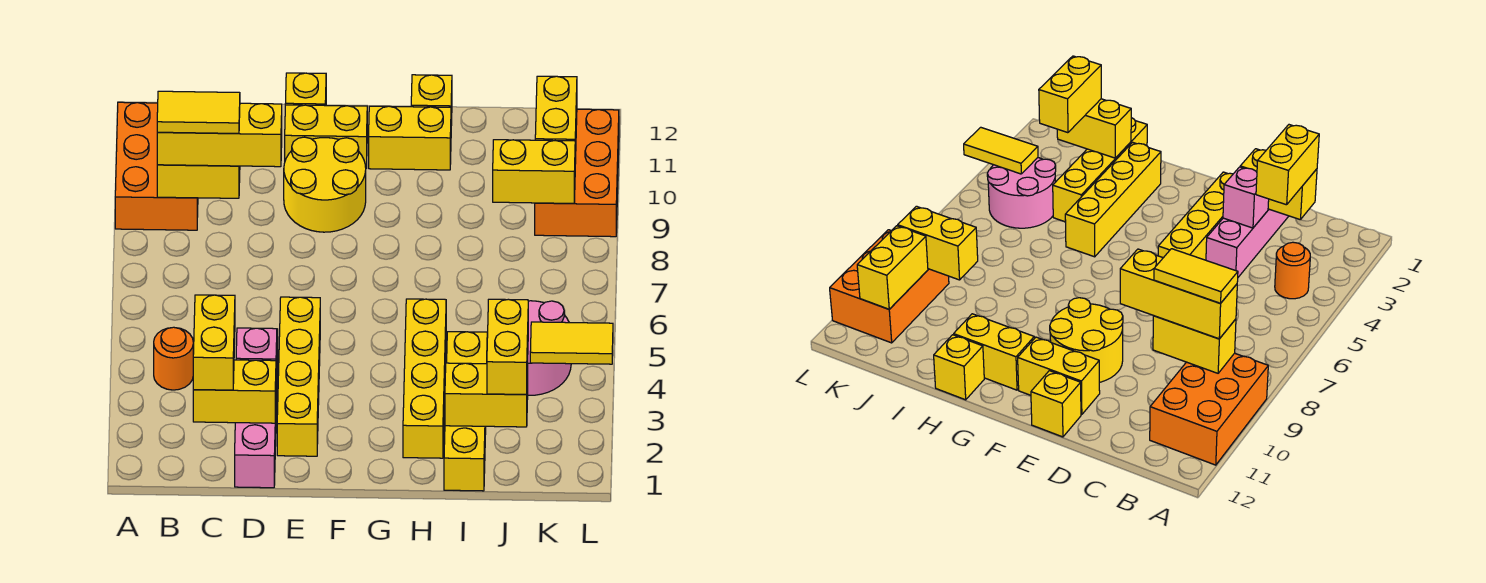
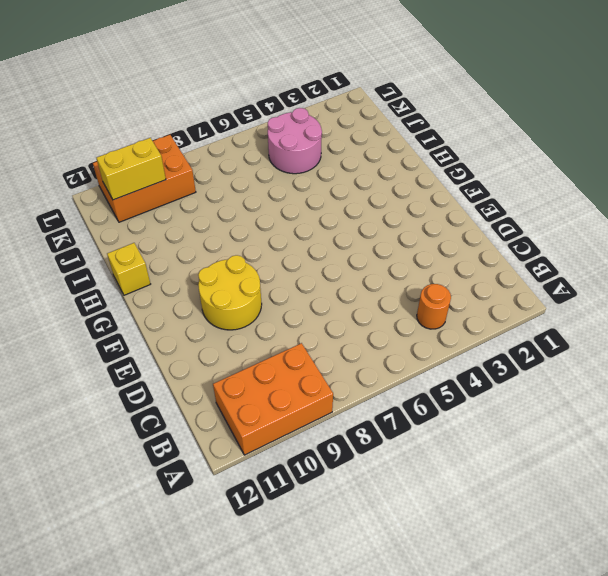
none -> pink 1x4 brick [235,329,278,488]
none -> yellow 1x4 brick [277,297,320,456]
none -> yellow 1x2 brick [285,105,367,168]

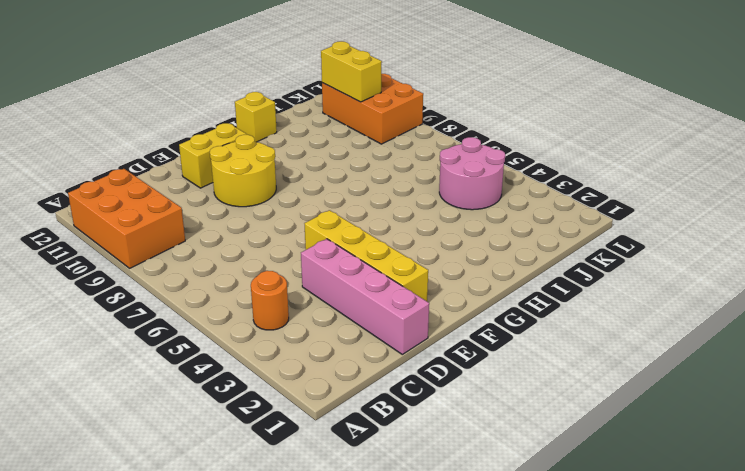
none -> yellow 1x1 brick [285,73,326,106]
none -> yellow 1x2 brick [369,106,451,170]
none -> yellow 1x4 brick [403,299,446,458]

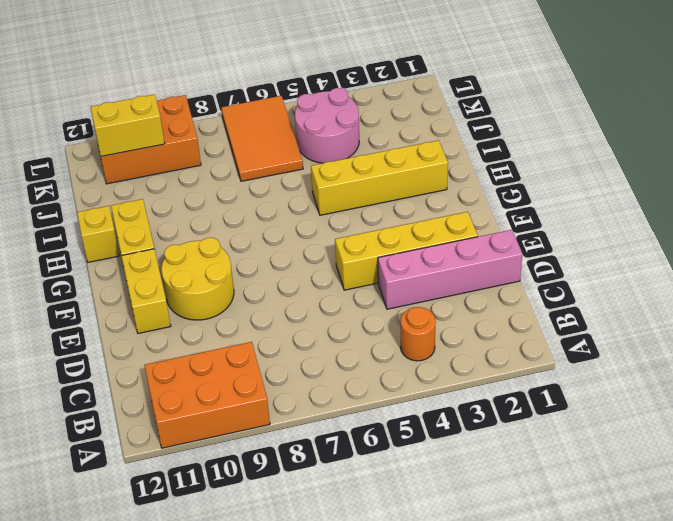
orange 2x3 tile [221,96,303,181] -> none
none -> yellow 1x1 brick [285,73,326,106]
none -> yellow 1x4 brick [444,332,487,491]
none -> yellow 1x2 brick [157,165,240,198]

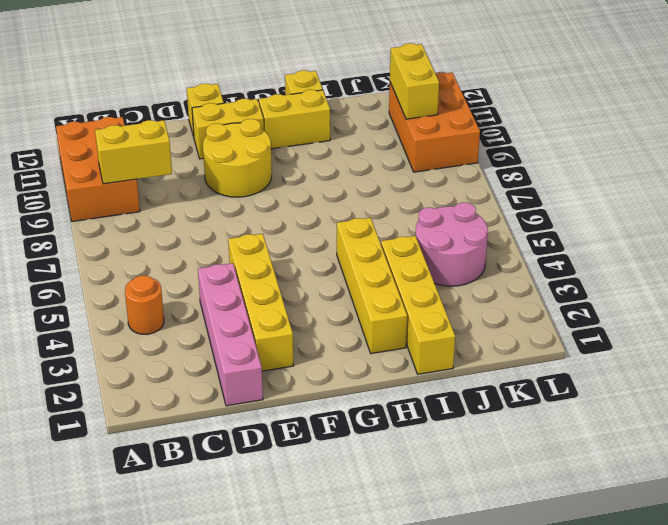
none -> yellow 1x2 brick [193,360,276,423]
none -> pink 1x1 brick [236,328,277,375]
none -> yellow 1x2 brick [445,363,528,427]

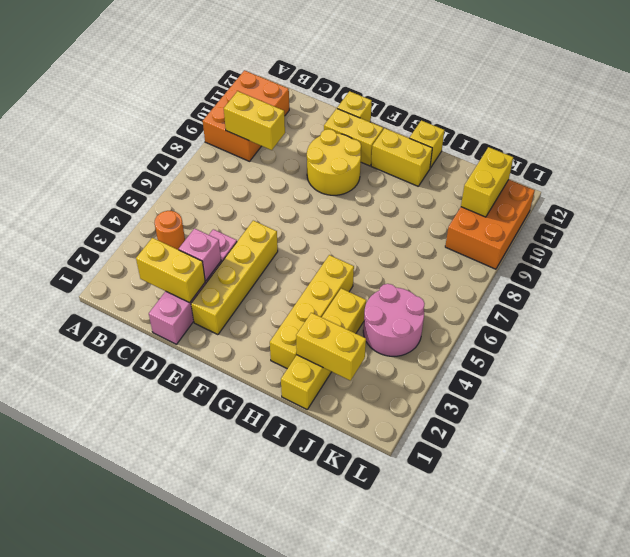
none -> yellow 1x2 brick [493,140,575,203]
none -> yellow 1x2 tile [530,322,613,364]
none -> yellow 1x3 brick [157,103,282,167]

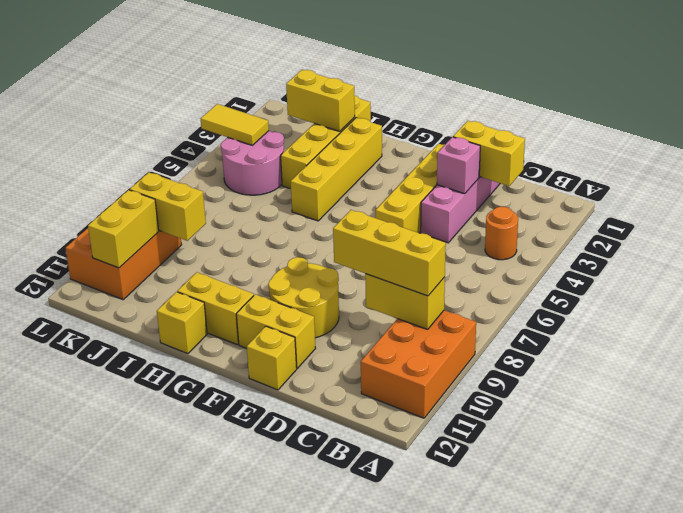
none -> yellow 1x2 brick [193,295,235,390]
none -> yellow 1x2 brick [487,299,528,395]
none -> yellow 1x2 tile [157,91,240,133]

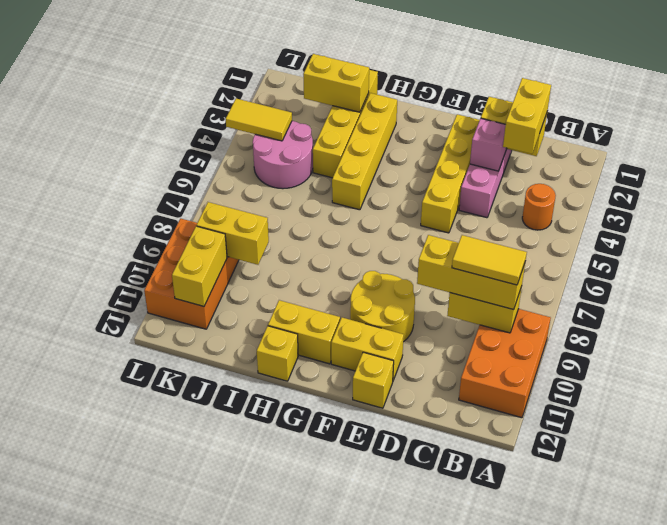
none -> yellow 1x2 brick [487,299,528,395]

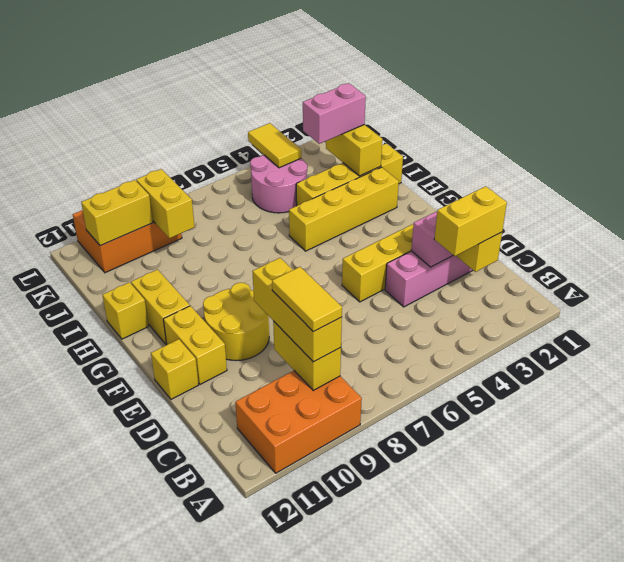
pink 1x2 brick [303,83,366,144] -> yellow 1x2 brick [487,299,528,395]
none -> orange 1x1 round brick [154,327,193,390]

